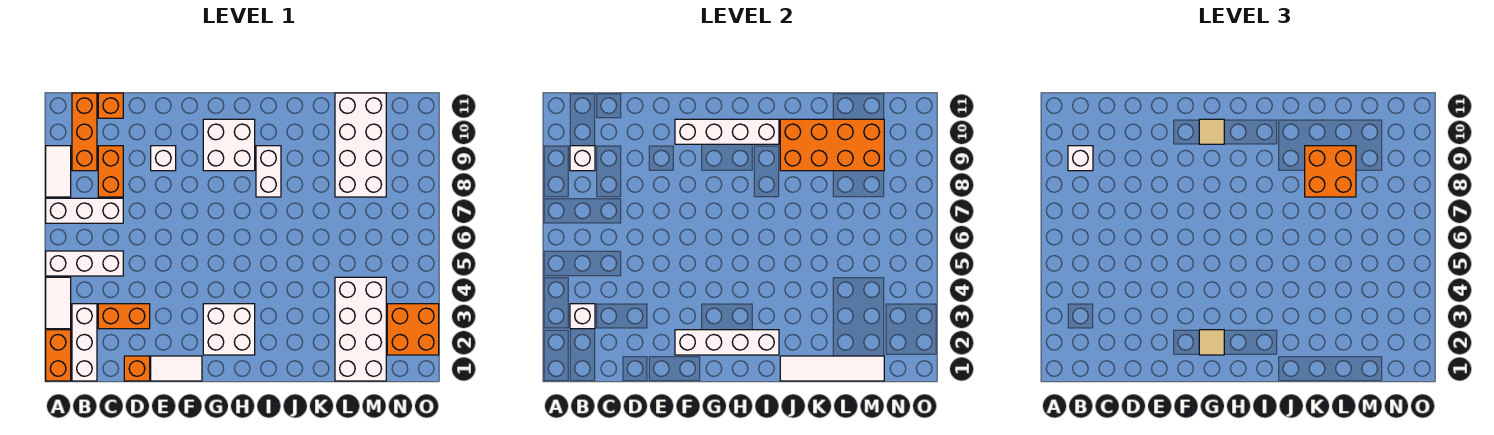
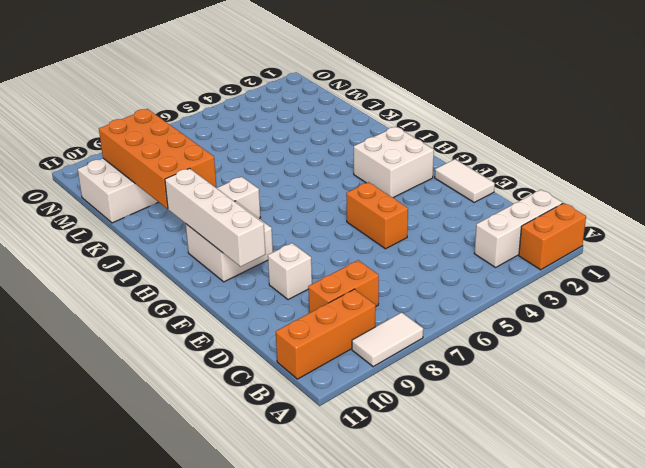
orange 1x2 brick [346,182,408,249] -> orange 1x2 brick moved to [98,304,150,329]
none -> white 1x2 tile [46,277,71,329]
none -> white 1x3 brick [46,251,123,276]
none -> white 1x3 brick [46,198,123,223]

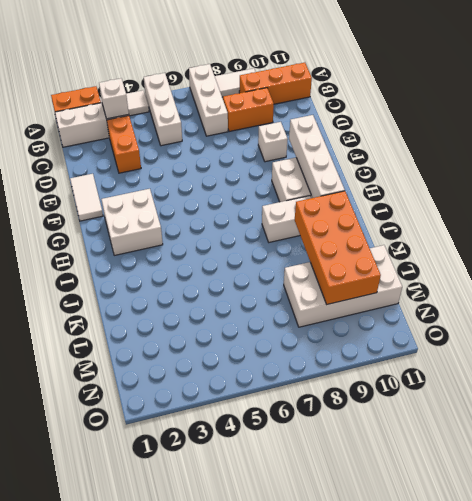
none -> orange 1x1 brick [98,93,123,118]
none -> orange 1x1 brick [124,356,150,381]
none -> white 2x4 brick [335,277,386,381]

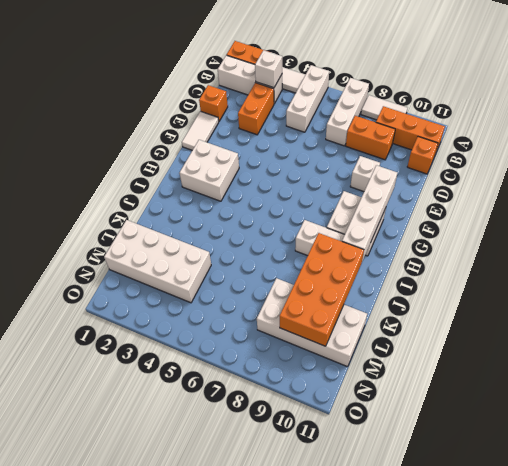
none -> orange 2x2 brick [387,304,439,355]
none -> white 1x1 brick [570,146,595,171]
none -> white 1x4 brick [675,330,779,355]

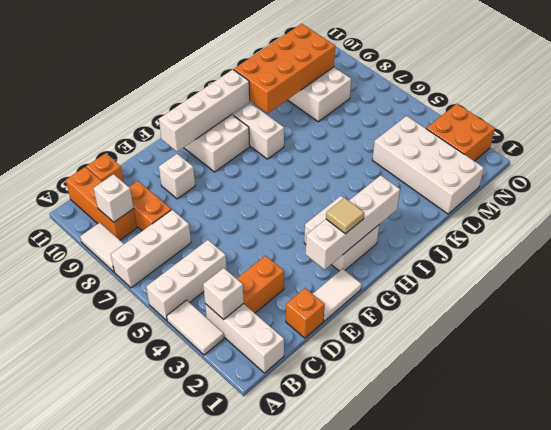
none -> orange 1x2 brick [46,330,71,381]
none -> white 1x4 tile [780,356,884,381]
none -> white 1x1 brick [1068,146,1093,171]

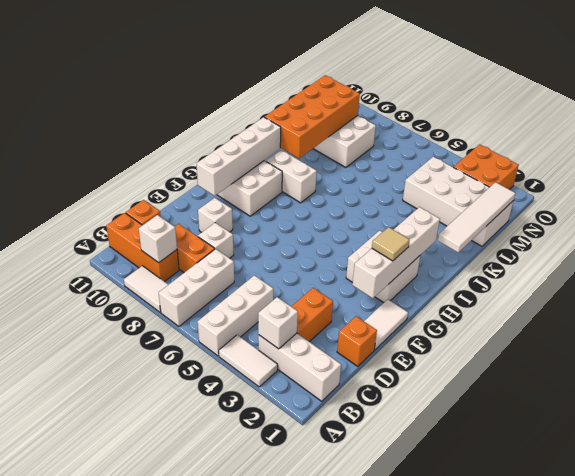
white 1x1 brick [198,223,234,258] -> white 1x1 brick moved to [1068,146,1093,171]
none -> orange 1x2 brick [46,330,71,381]
none -> tan 1x1 tile [1199,119,1224,144]
none -> orange 2x2 brick [1305,146,1356,197]

